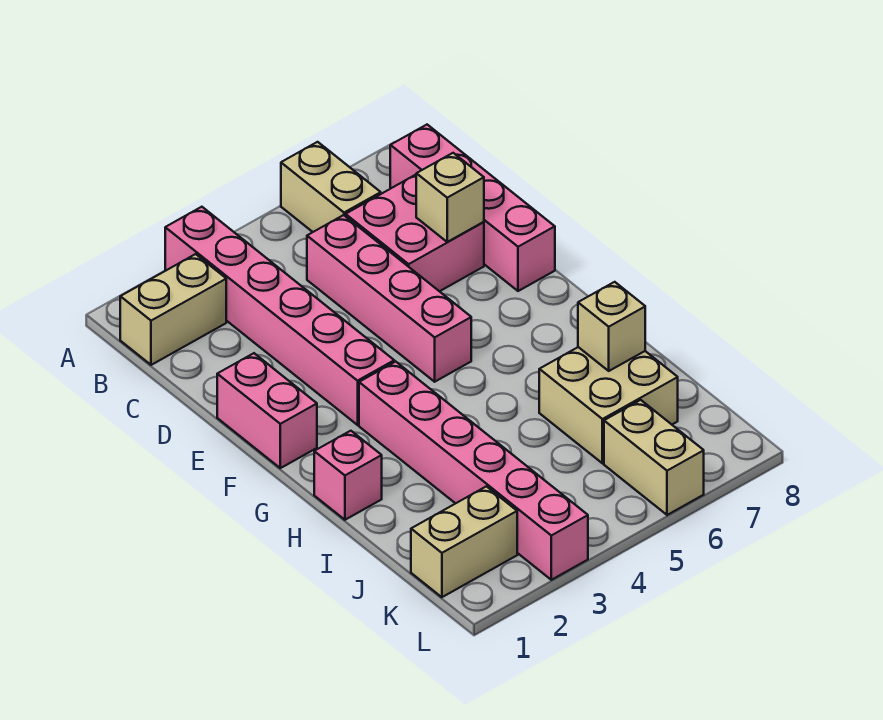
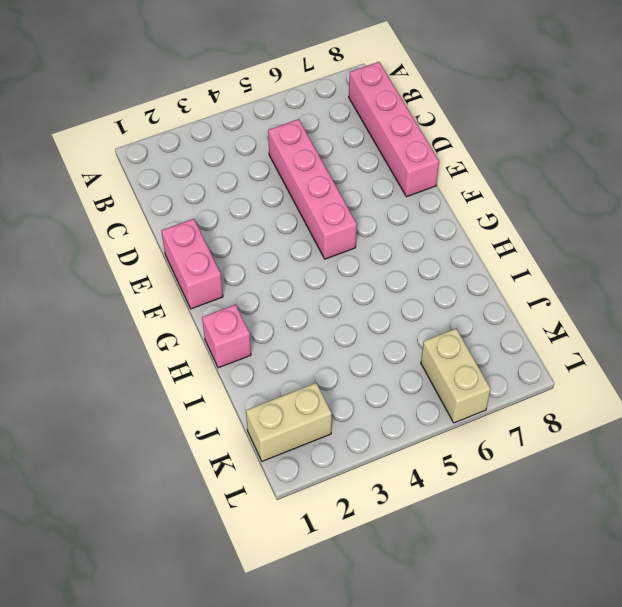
none -> pink 1x6 brick [165,207,394,425]
none -> tan 1x2 brick [281,142,381,232]
none -> tan 1x2 brick [120,254,226,365]

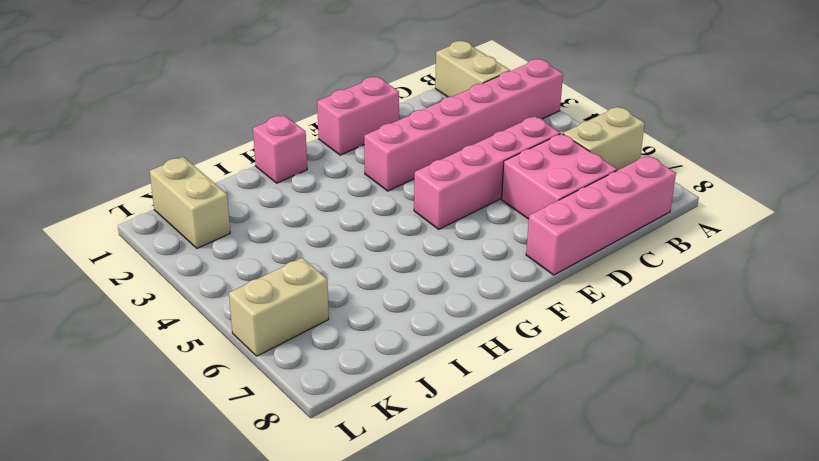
none -> pink 1x6 brick [359,362,588,580]
none -> tan 2x2 brick [539,347,678,463]
none -> tan 1x1 brick [416,153,484,242]

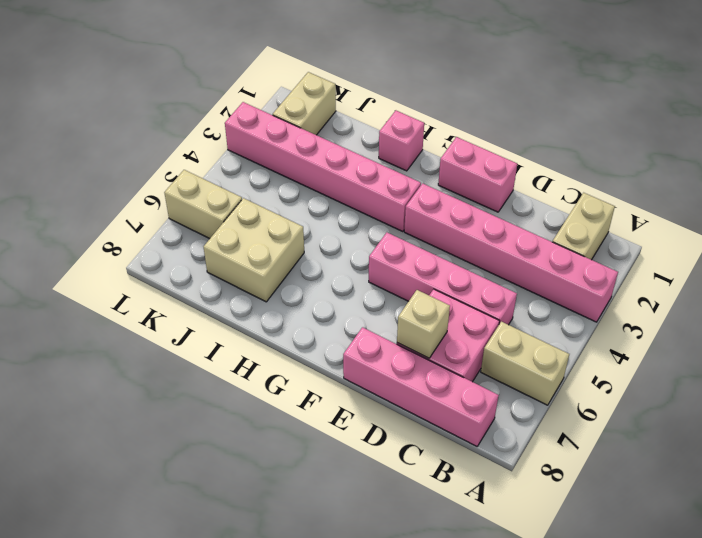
none -> tan 1x1 brick [578,282,645,371]

